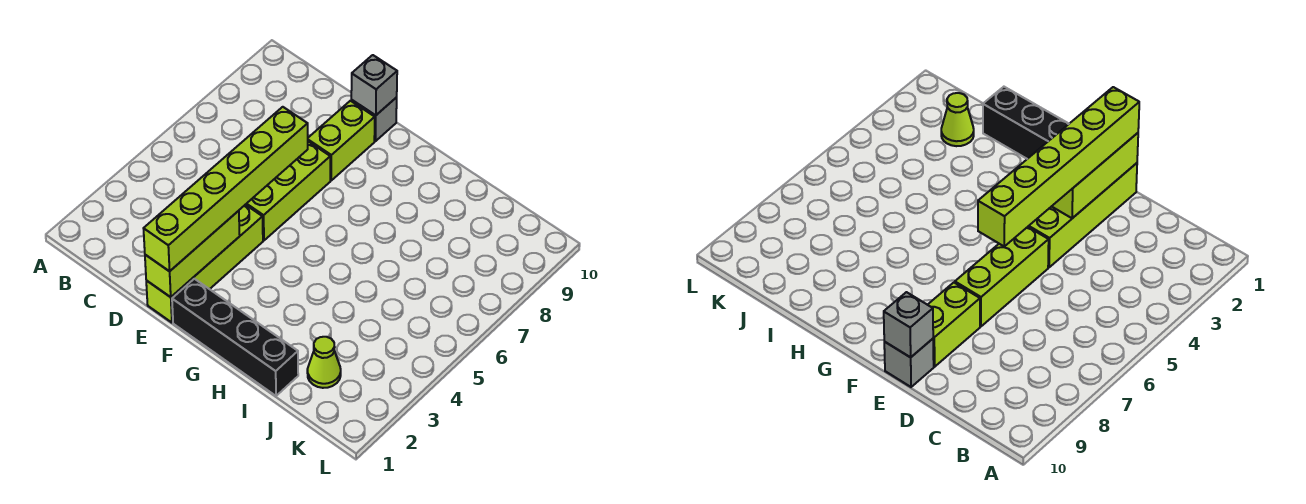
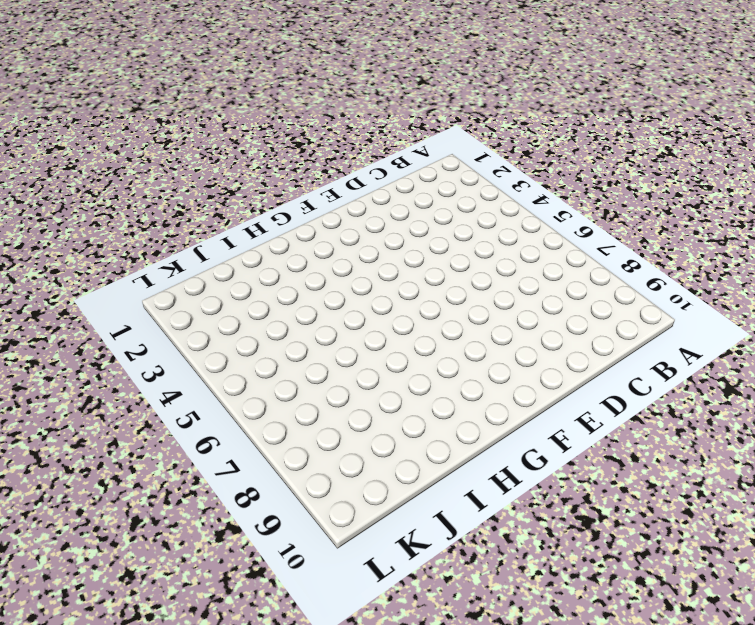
none -> lime 1x4 brick [146,205,263,323]
none -> lime 1x3 brick [246,141,330,240]

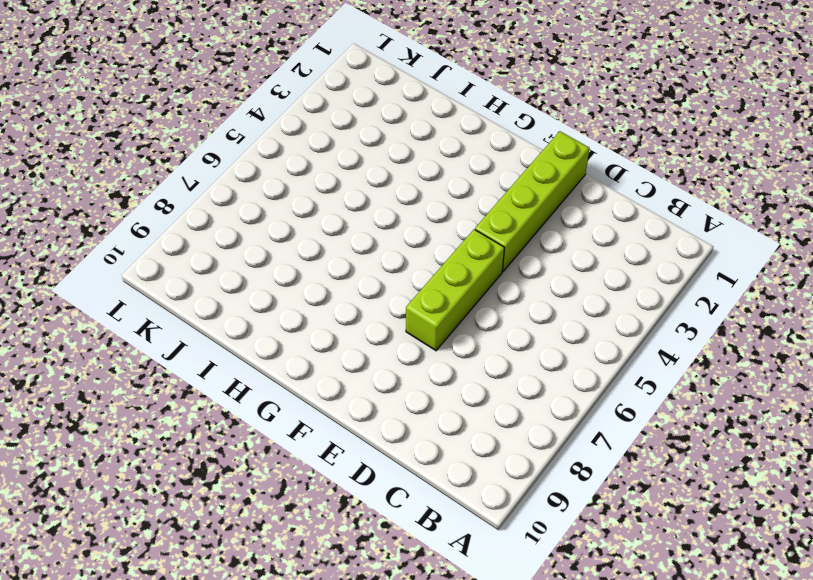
none -> lime 1x2 brick [308,101,375,180]
none -> grey 1x1 brick [351,97,397,141]

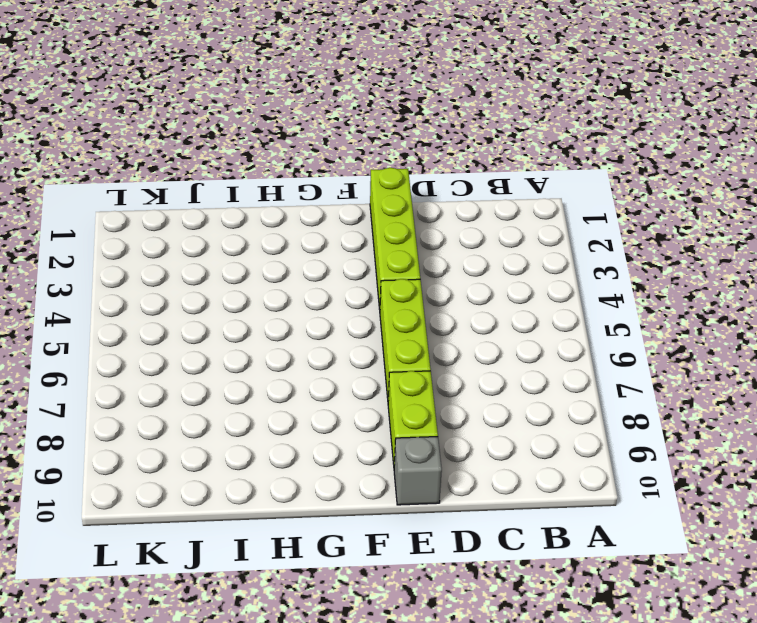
none -> black 1x4 brick [172,279,298,396]
none -> lime 1x1 cone [307,337,341,388]

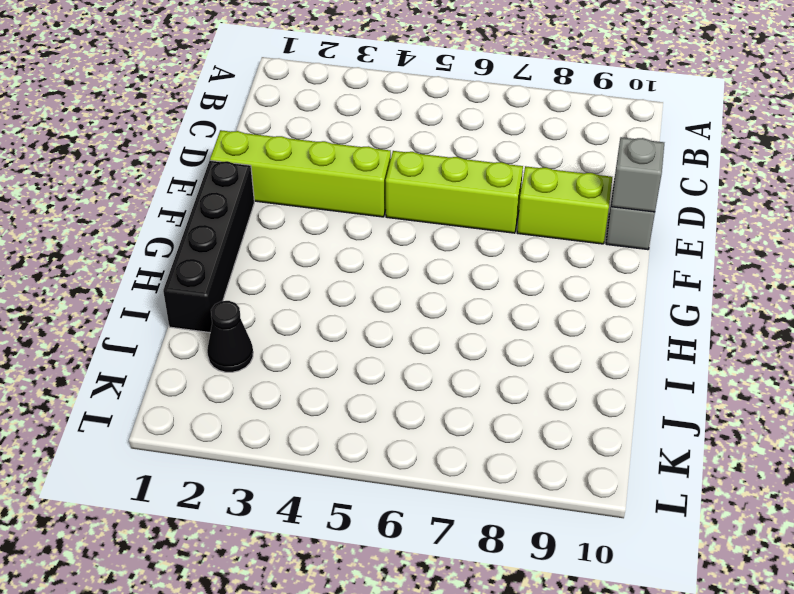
black 1x1 cone [207,301,253,372] -> lime 1x1 cone [307,337,341,388]
none -> lime 1x3 brick [145,211,240,297]
none -> lime 1x6 brick [143,107,308,271]

